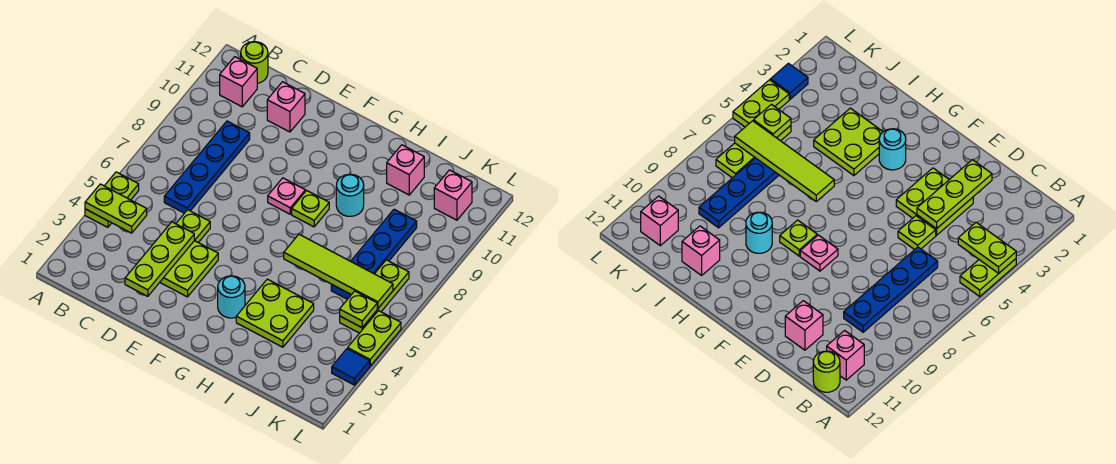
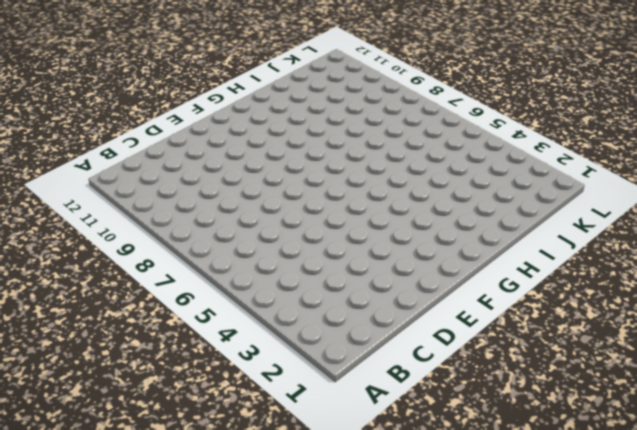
none -> lime 1x2 plate [85,172,139,227]
none -> pink 1x1 brick [220,57,257,107]
none -> lime 1x1 round brick [241,42,268,83]

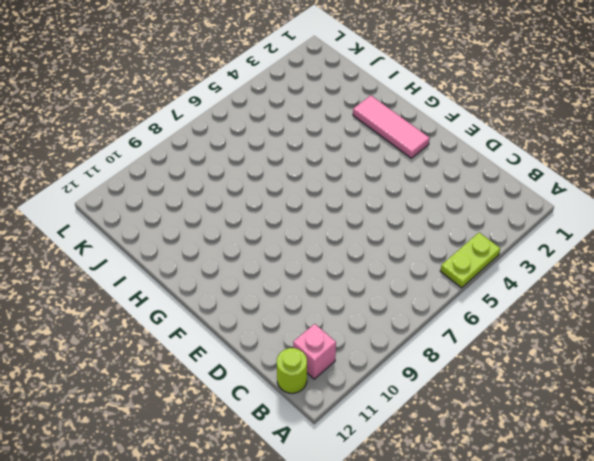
pink 1x3 tile [353,96,430,158] -> none
none -> blue 1x4 plate [164,121,250,213]
none -> lime 2x2 plate [160,241,218,297]
none -> lime 1x1 plate [176,210,210,243]

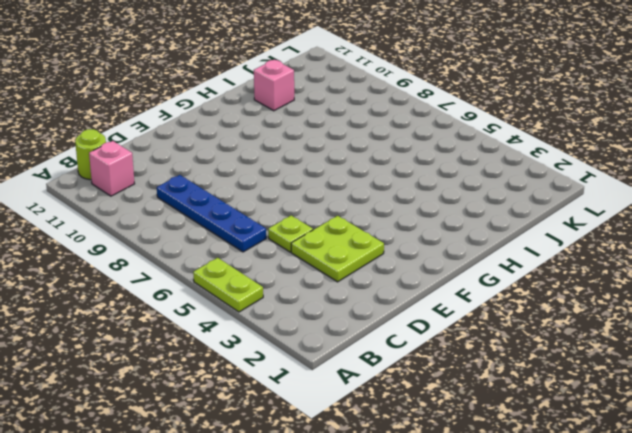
none -> pink 1x1 brick [267,82,305,132]
none -> pink 1x1 plate [268,178,305,214]
none -> cyan 1x1 round brick [218,276,245,318]

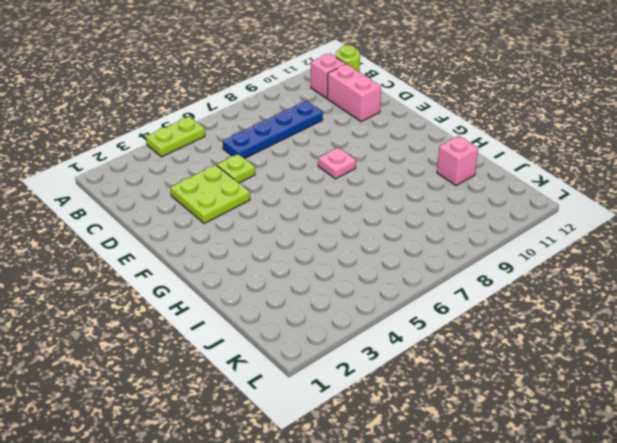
pink 1x2 brick [327,64,381,121] -> pink 1x1 brick [267,82,305,132]
none -> cyan 1x1 round brick [218,276,245,318]
none -> lime 1x1 plate [292,190,329,227]
none -> lime 2x2 plate [236,279,314,347]

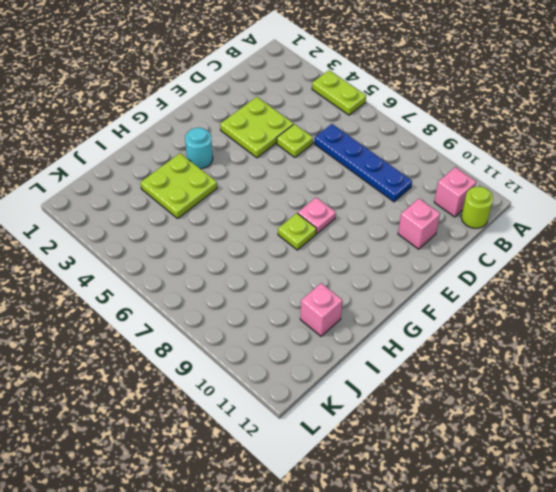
none -> cyan 1x1 round brick [336,174,364,216]
none -> blue 1x4 plate [331,209,417,299]
none -> lime 1x3 plate [340,260,409,333]

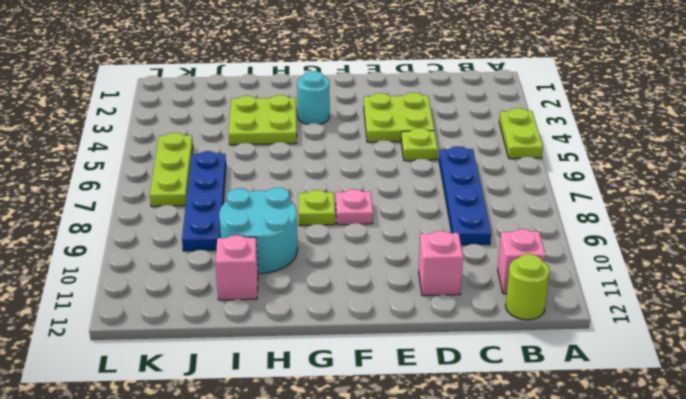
cyan 2x2 round brick [219,187,298,274] -> cyan 1x1 round brick [336,174,364,216]
none -> pink 1x1 brick [434,170,472,220]
none -> blue 1x1 tile [332,349,370,385]
none -> lime 1x2 plate [348,311,401,366]

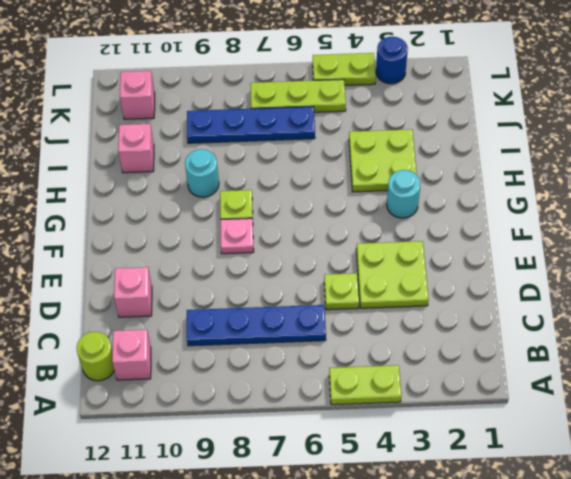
blue 1x1 round brick [376,37,408,84] -> blue 1x1 tile [332,349,370,385]
none -> lime 1x2 plate [85,184,147,233]
none -> lime 1x3 plate [125,222,194,296]
none -> lime 1x4 tile [284,234,393,308]

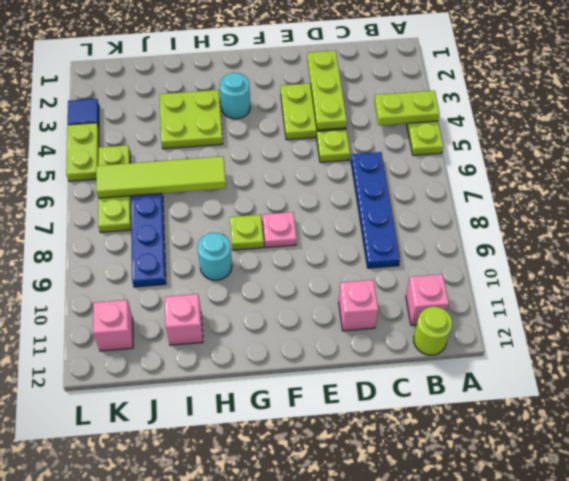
none -> lime 1x1 plate [340,291,377,328]

